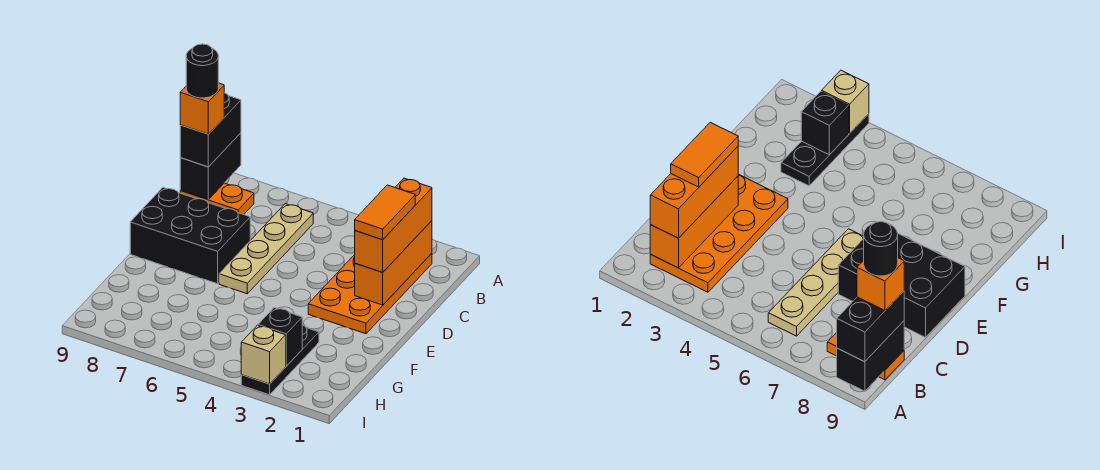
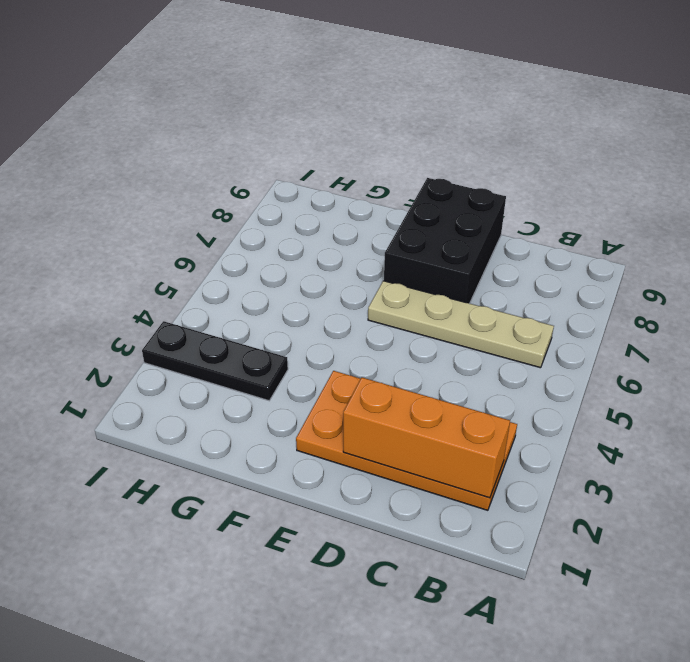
none -> orange 1x2 plate [180,183,254,215]
none -> black 1x2 brick [180,133,241,199]
none -> black 1x1 brick [258,308,302,366]

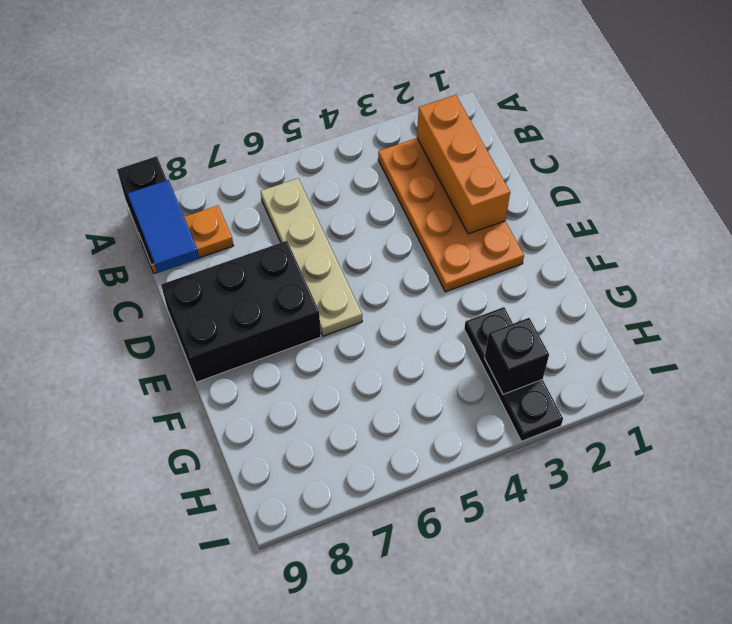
blue 1x2 tile [128,180,199,273] -> black 1x2 brick [180,93,241,167]
none -> tan 1x1 brick [241,325,286,384]
none -> orange 1x3 brick [355,178,432,272]
none -> orange 1x1 brick [180,83,224,134]

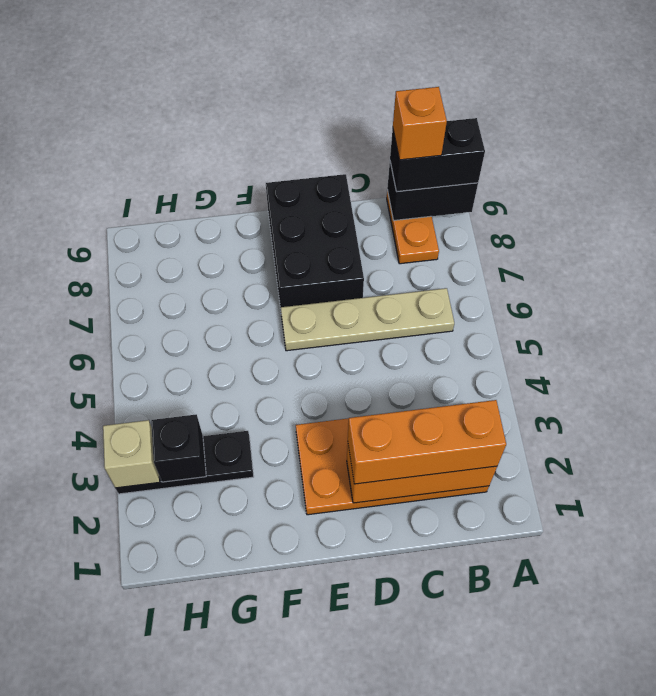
none -> orange 1x2 tile [355,185,415,240]
none -> black 1x1 round brick [186,44,218,98]

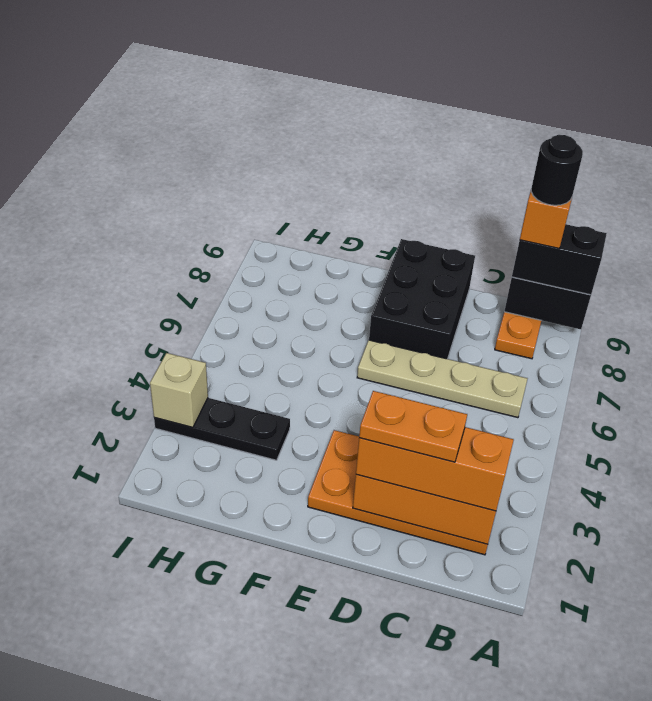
orange 1x2 plate [359,391,467,462] -> orange 1x2 tile [355,185,415,240]
none -> black 1x1 brick [258,308,302,366]

